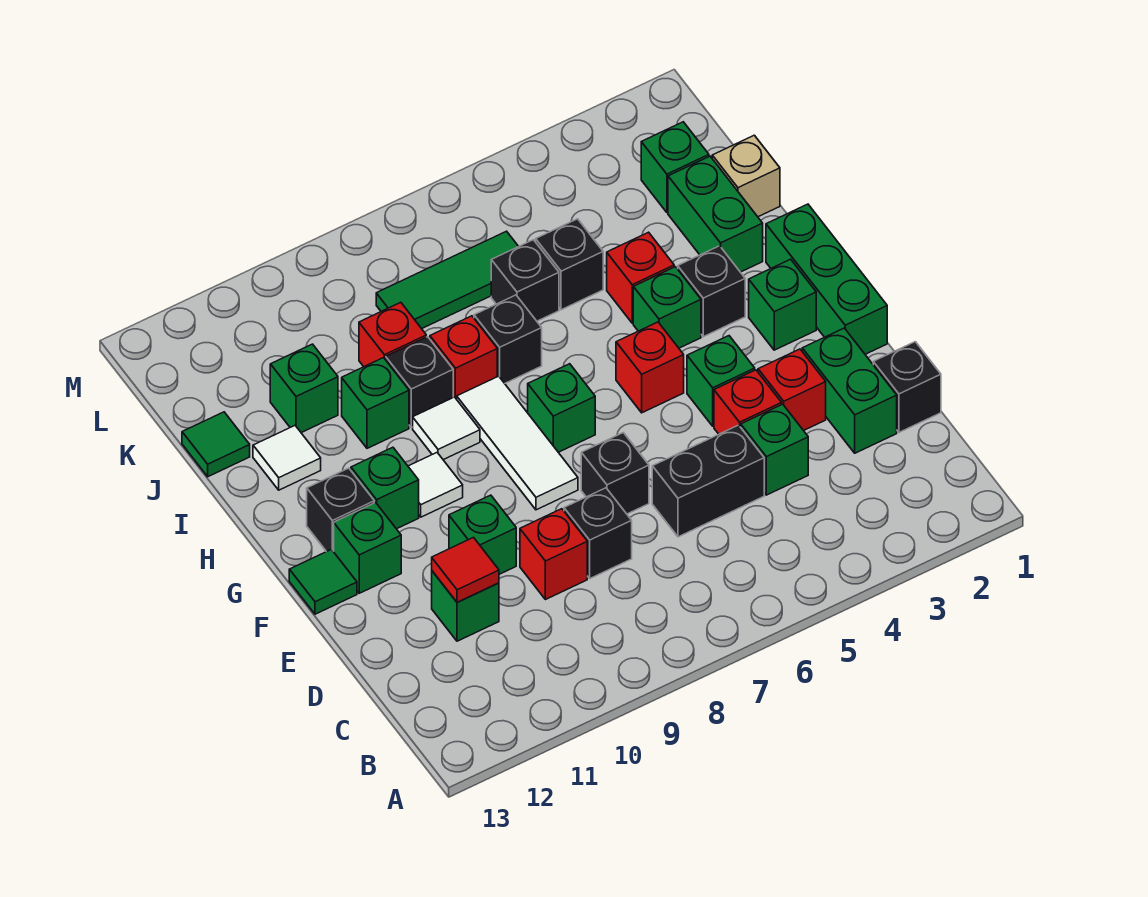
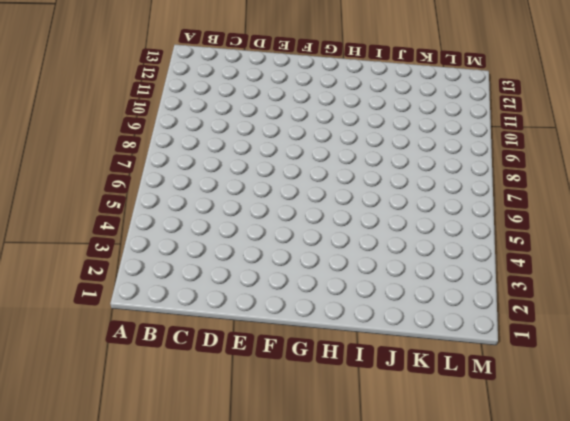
none -> black 1x1 brick [873,342,941,432]
none -> green 1x2 brick [802,328,897,453]
none -> green 1x1 brick [741,404,808,495]
none -> black 1x2 brick [652,425,764,537]

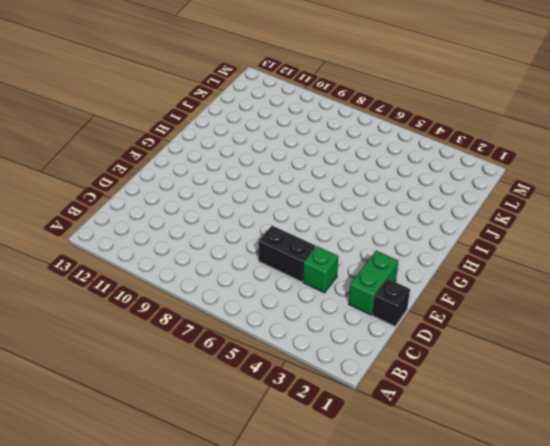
none -> black 1x1 brick [564,488,632,578]
none -> red 1x1 brick [520,509,587,600]
none -> green 1x1 brick [432,571,499,641]
none -> red 1x1 brick [758,349,826,431]

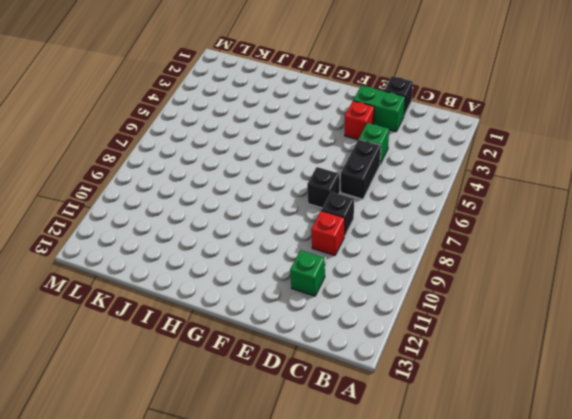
none -> red 1x1 brick [714,370,782,434]
none -> green 1x1 brick [449,495,516,574]
none -> green 1x3 brick [766,204,887,354]
none -> green 1x1 brick [687,336,755,426]

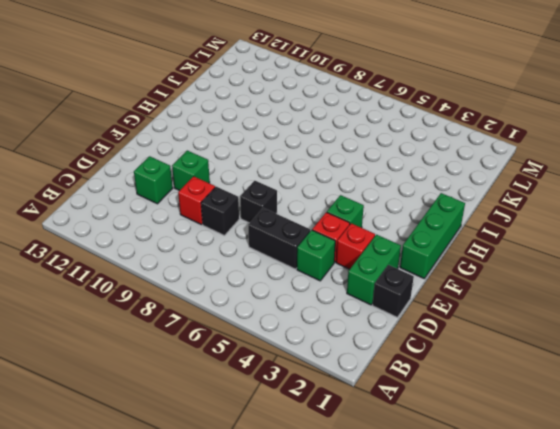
none -> white 1x3 tile [457,376,578,510]
none -> green 1x1 brick [334,503,401,593]
none -> green 1x1 tile [289,549,357,614]
none -> green 1x1 brick [749,259,816,350]

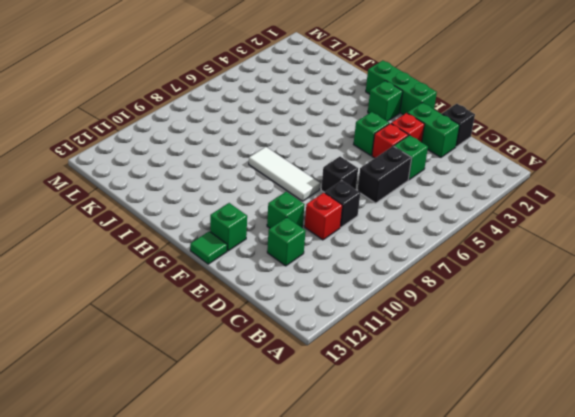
none -> red 1x1 brick [616,322,684,413]
none -> green 1x1 brick [528,364,595,452]
none -> white 1x1 tile [408,453,463,517]
none -> green 1x1 brick [351,447,419,529]

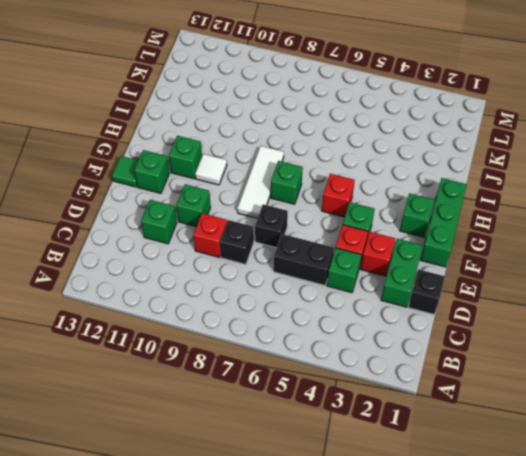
none -> black 1x1 brick [307,468,374,552]
none -> black 1x1 brick [678,246,745,337]
none -> green 1x1 brick [633,267,701,348]
none -> white 1x1 tile [413,397,480,460]

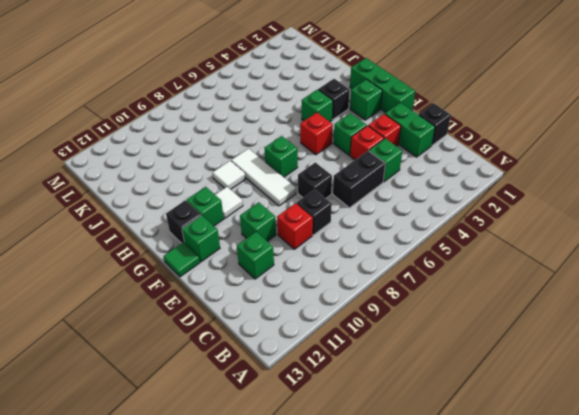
none -> green 1x2 brick [668,156,763,272]
none -> red 1x1 brick [607,232,674,323]
none -> black 1x1 brick [474,295,542,383]
none -> red 1x1 brick [430,316,497,399]

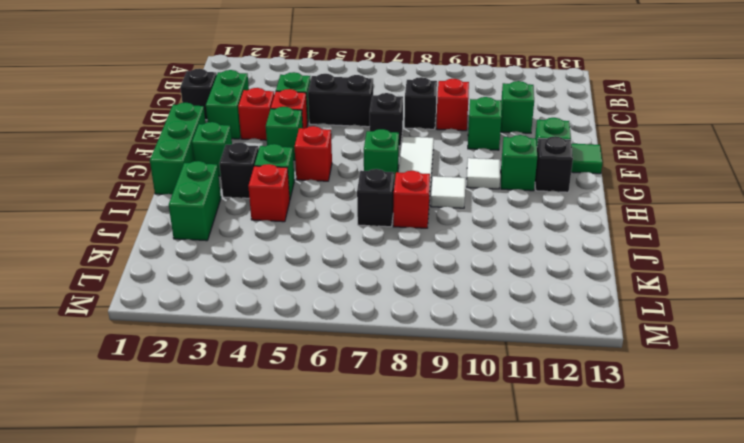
none -> black 1x1 brick [386,337,453,428]
none -> green 1x1 brick [342,358,409,448]
none -> white 1x1 tile [253,426,321,490]
none -> tan 1x1 brick [712,135,780,217]

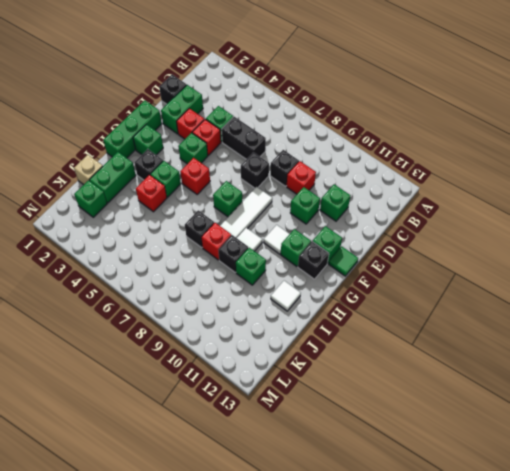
none -> black 1x1 brick [536,219,603,310]
none -> black 1x1 brick [491,240,559,321]
none -> red 1x1 brick [359,302,426,367]
none -> green 1x1 brick [270,344,338,433]

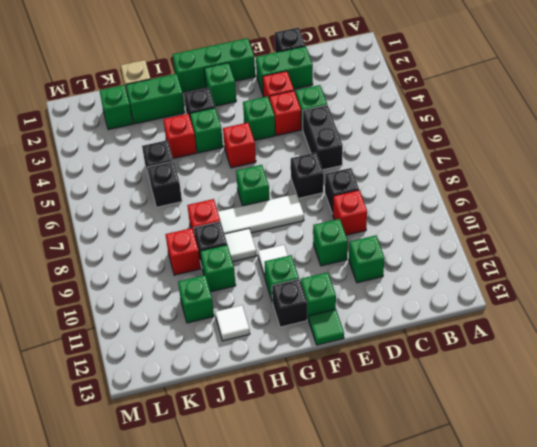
none -> black 1x1 brick [474,295,542,383]
none -> green 1x1 tile [182,412,250,477]
none -> green 1x3 tile [376,231,519,329]
none -> red 1x1 tile [432,538,499,602]

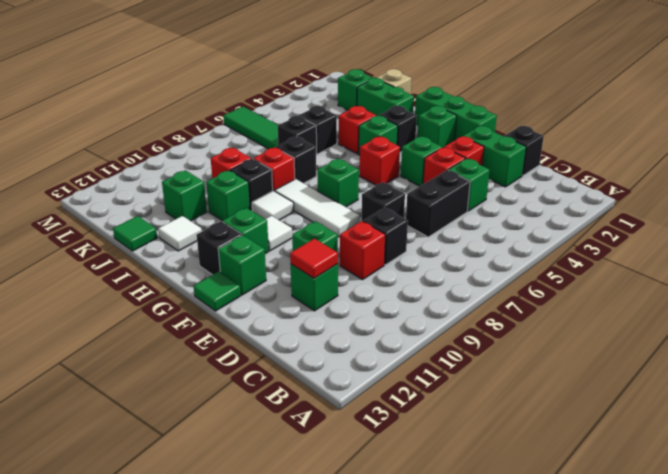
green 1x3 tile [223,107,278,149] -> green 1x3 tile turned to [376,231,519,329]

